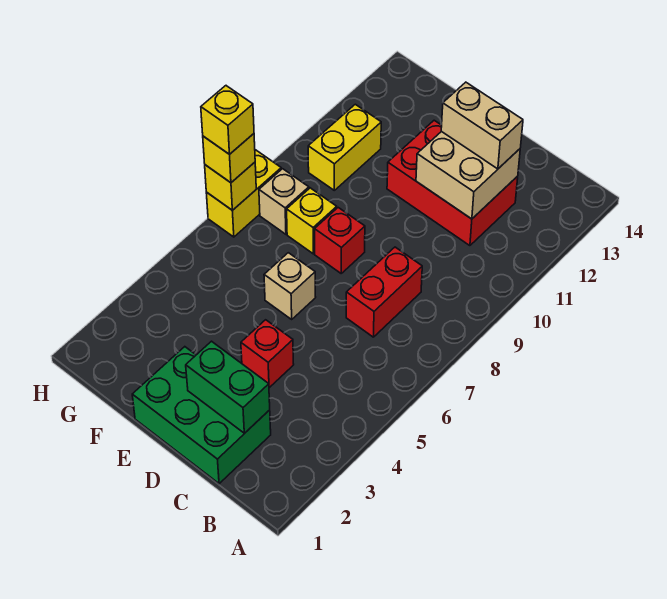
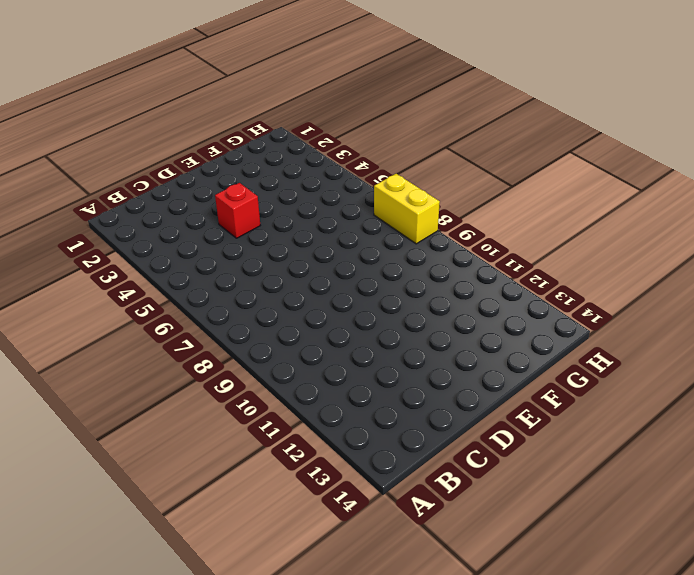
none -> green 2x3 brick [132,347,271,484]
none -> red 1x2 brick [346,247,422,337]
none -> red 2x3 brick [387,120,518,246]

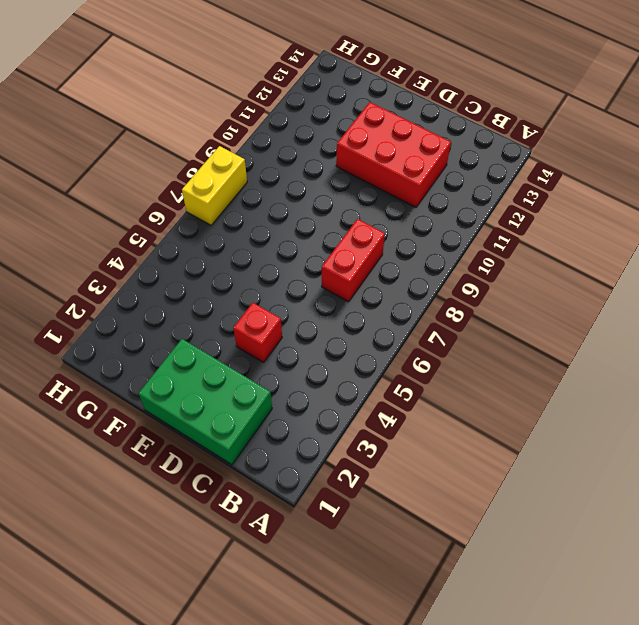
none -> tan 1x1 brick [264,253,316,319]
none -> red 1x1 brick [315,208,365,273]
none -> yellow 1x1 brick [287,188,337,254]

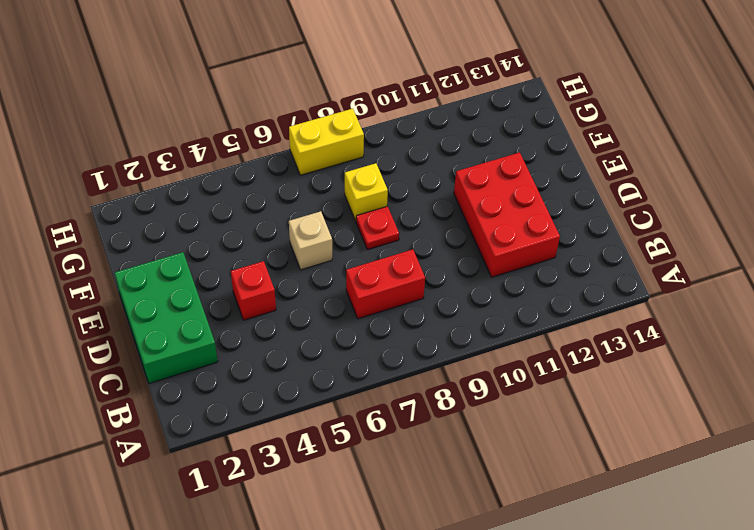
red 1x1 plate [356,206,399,250] -> red 1x1 brick [315,208,365,273]
none -> tan 1x1 brick [259,169,309,234]
none -> yellow 1x2 brick [308,104,381,190]
none -> green 1x2 brick [186,341,270,433]

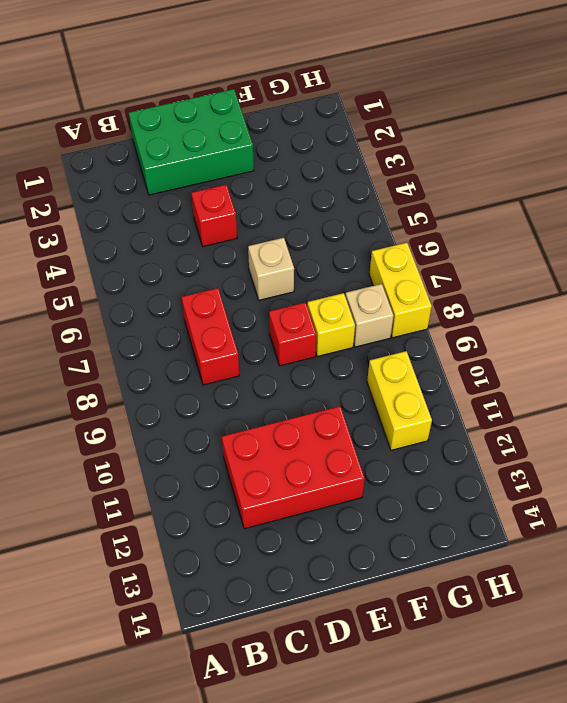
none -> green 1x2 brick [186,341,270,433]
none -> tan 2x2 brick [416,131,520,219]
none -> yellow 1x1 brick [205,162,256,210]

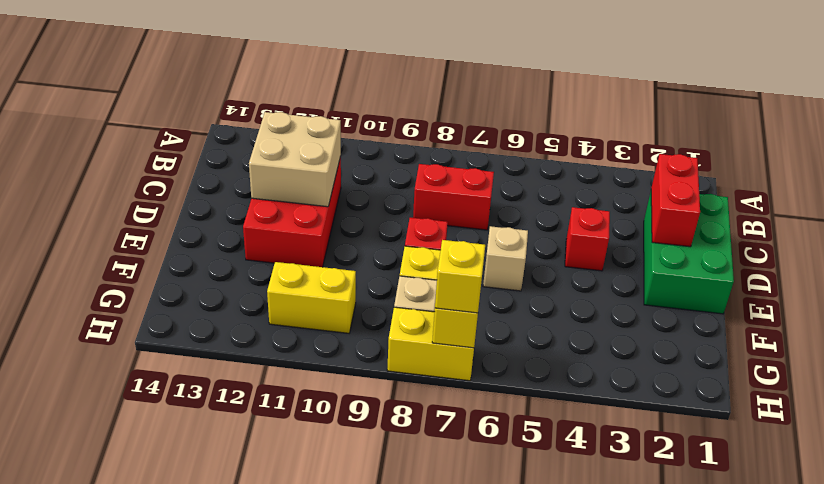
red 1x2 brick [651,154,700,247] -> green 1x2 brick [186,341,270,433]
none -> tan 1x2 brick [441,82,523,169]
none -> yellow 1x1 brick [201,86,254,154]

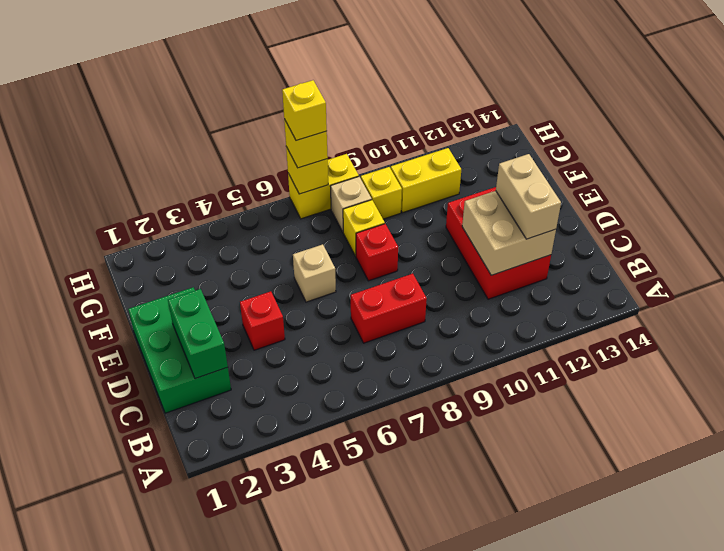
yellow 1x1 brick [361,167,402,219] -> none

